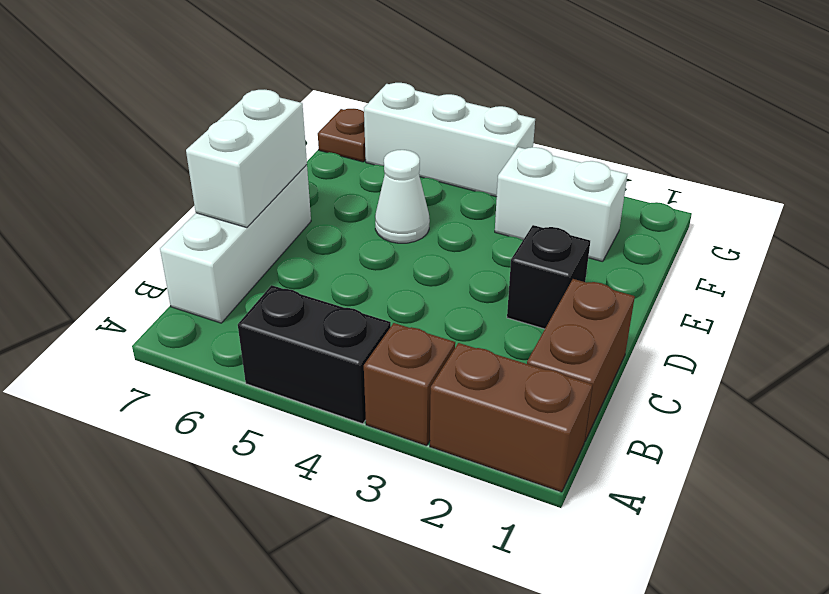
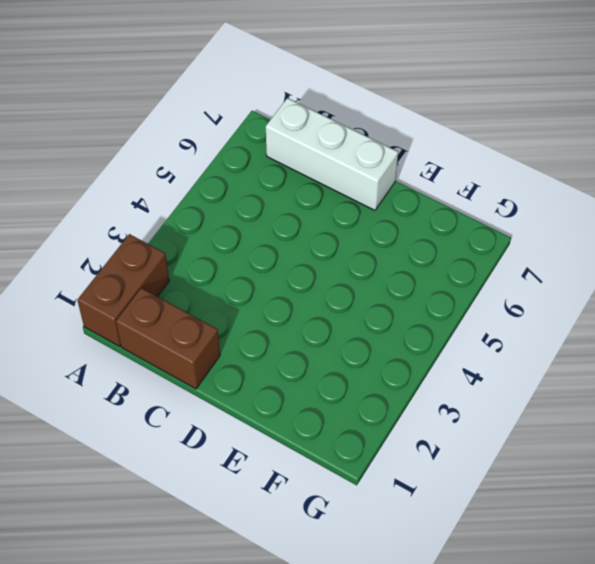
none -> brown 1x1 brick [364,323,455,446]
none -> black 1x2 brick [238,285,391,424]

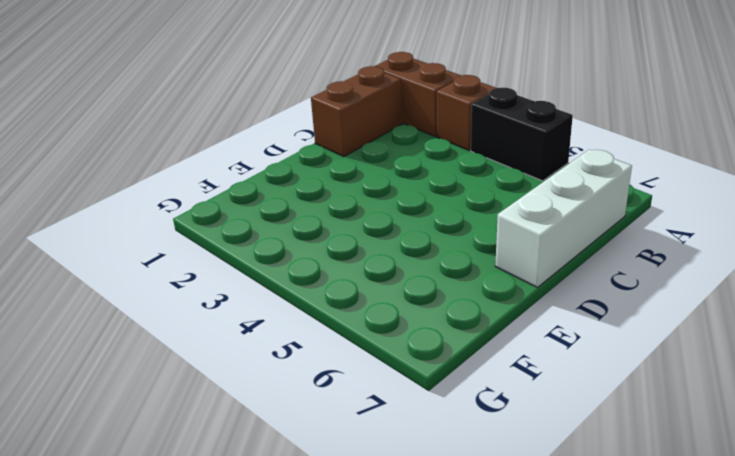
none -> black 1x1 brick [507,225,590,329]
none -> white 1x1 cone [375,150,430,243]

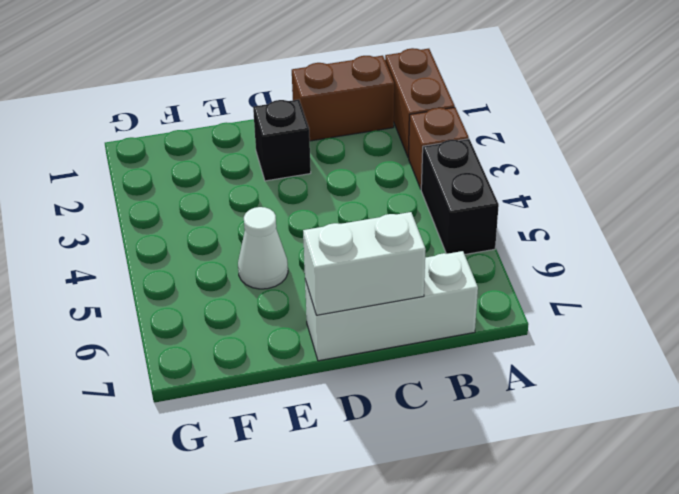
none -> white 1x2 brick [495,147,627,262]
none -> white 1x3 brick [364,83,535,197]

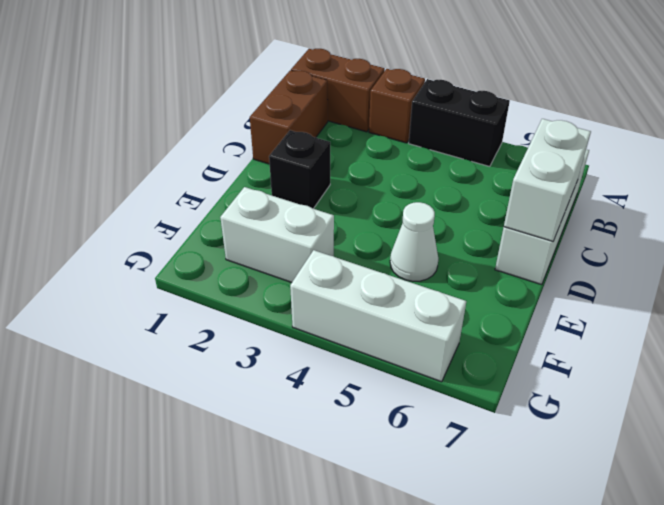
none -> brown 1x1 plate [318,109,366,162]

